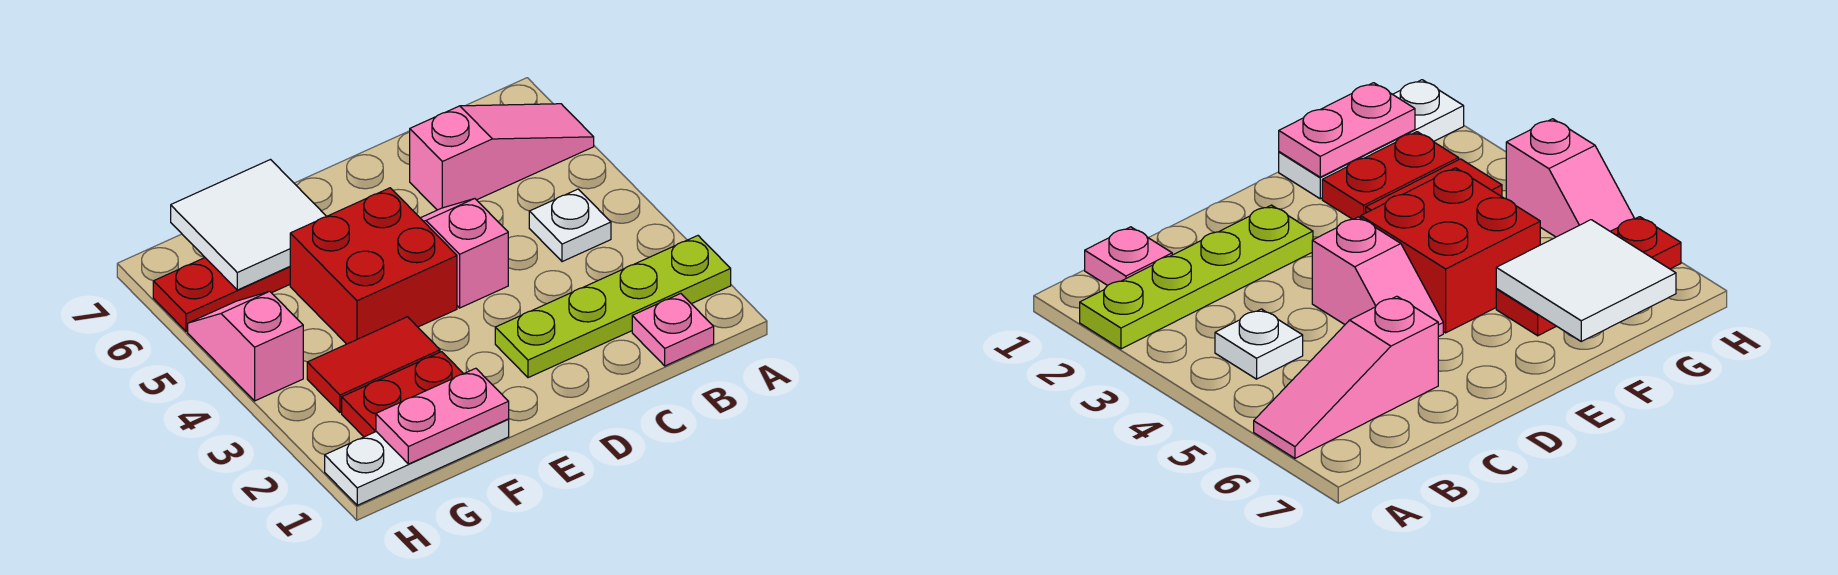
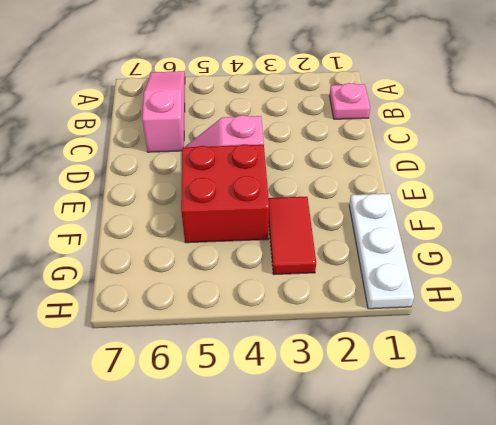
none -> lime 1x4 plate [495,236,731,378]
none -> white 1x1 plate [529,189,611,262]
none -> red 1x2 plate [342,352,463,437]

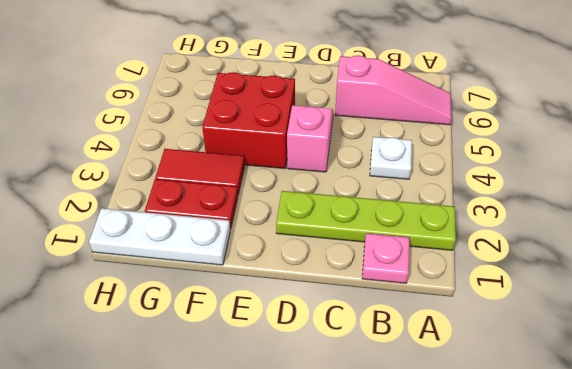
none -> red 1x3 plate [153,258,290,331]
none -> pink 1x2 slope [188,291,303,401]
none -> pink 1x2 plate [376,368,509,464]

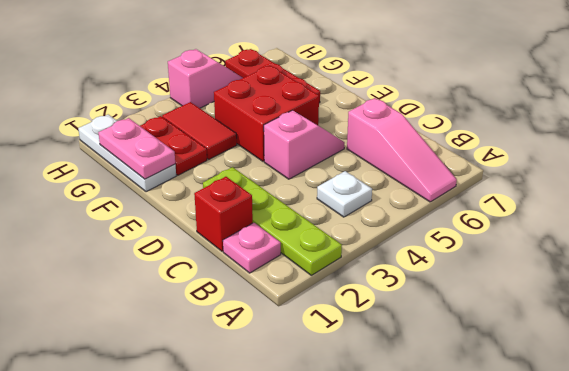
red 1x1 brick [194,177,253,251] -> none
none -> white 2x2 tile [171,160,326,290]

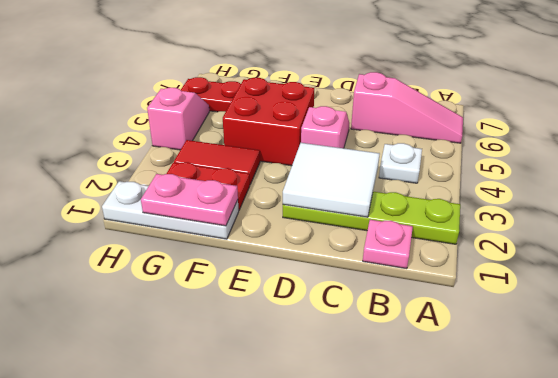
white 2x2 tile [283,143,380,217] -> white 2x2 tile moved to [171,160,326,290]

